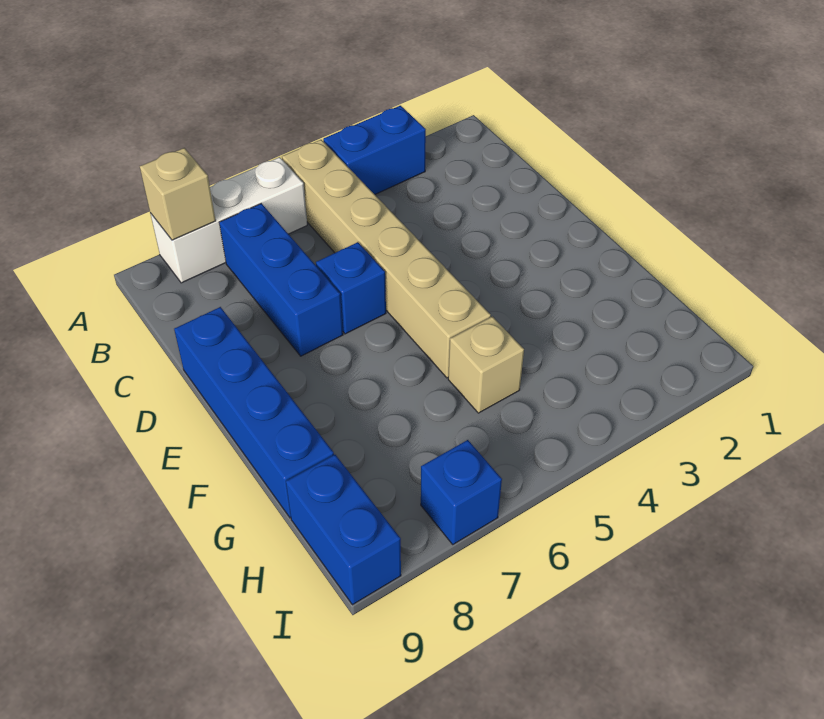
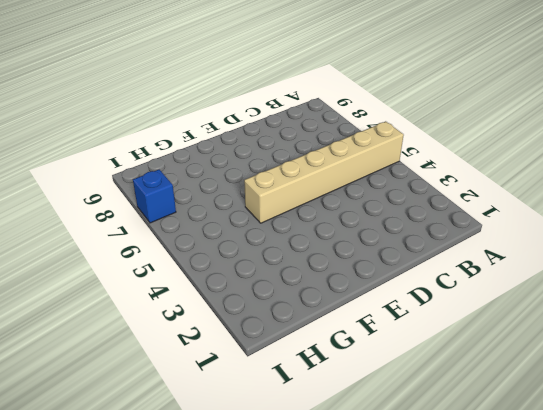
none -> blue 1x2 brick [323,106,426,194]
none -> white 1x3 brick [150,157,307,283]

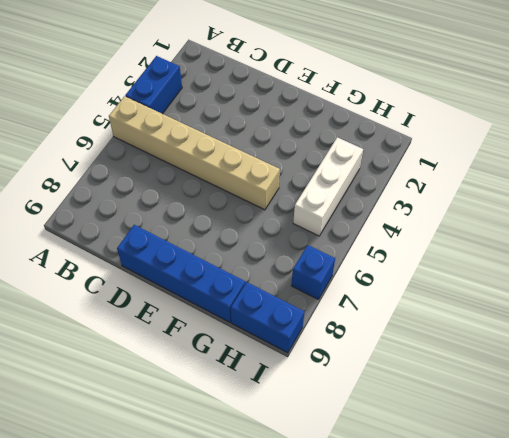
white 1x3 brick [293,137,363,236] -> white 1x3 brick moved to [150,157,307,283]
none -> blue 1x3 brick [219,203,343,356]
none -> blue 1x1 brick [316,242,386,334]

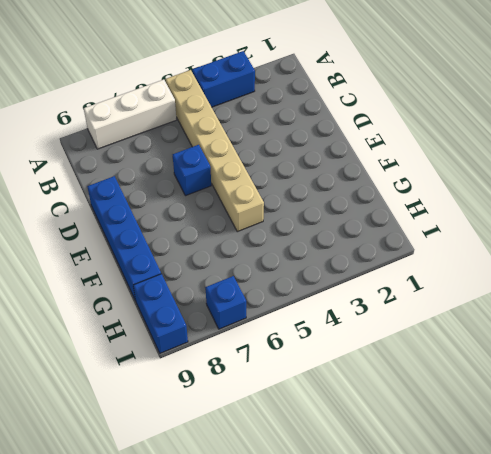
none -> blue 1x3 brick [219,203,343,356]
none -> tan 1x1 brick [448,316,524,413]

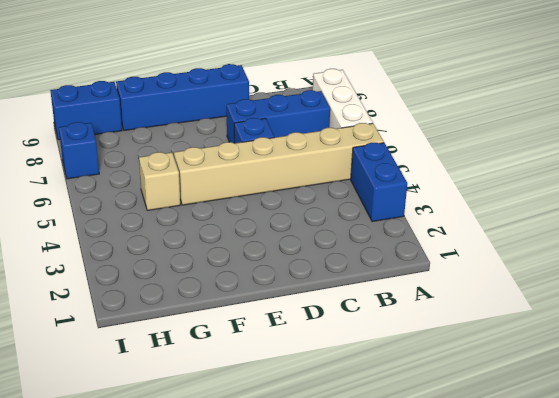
none -> tan 1x1 brick [140,148,216,240]

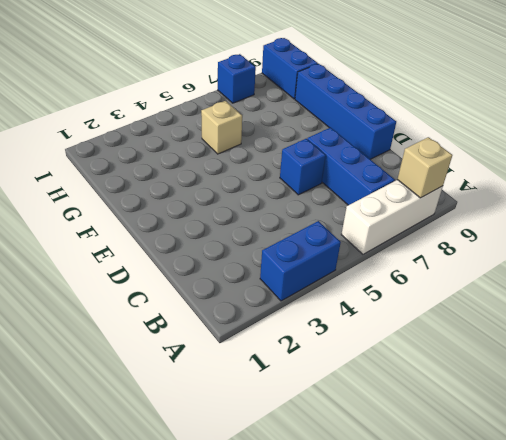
none -> tan 1x6 brick [282,140,491,378]

